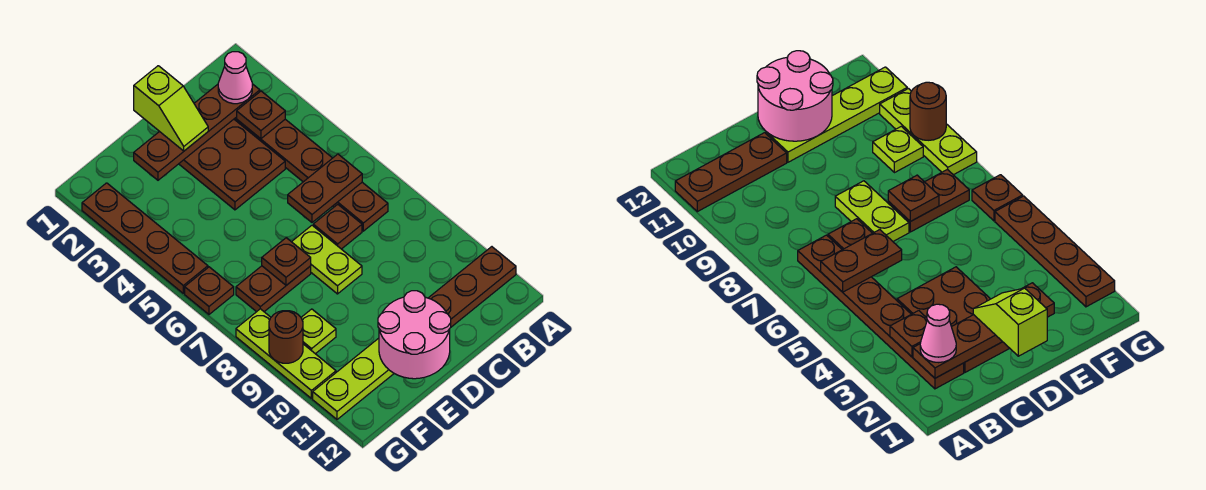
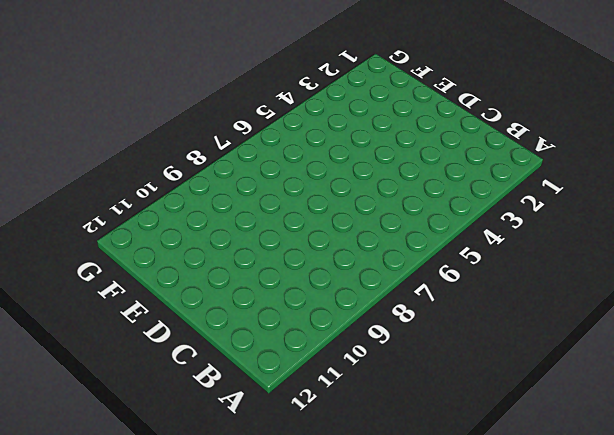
none -> brown 1x3 plate [429,247,516,327]
none -> brown 1x6 plate [234,117,388,231]
none -> brown 2x3 plate [179,119,285,210]

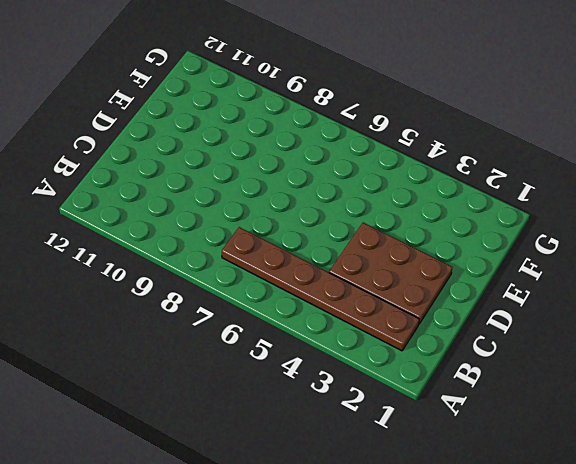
none -> brown 1x3 plate [429,247,516,327]
none -> brown 1x1 plate [313,204,362,249]
none -> lime 1x2 plate [292,225,362,294]

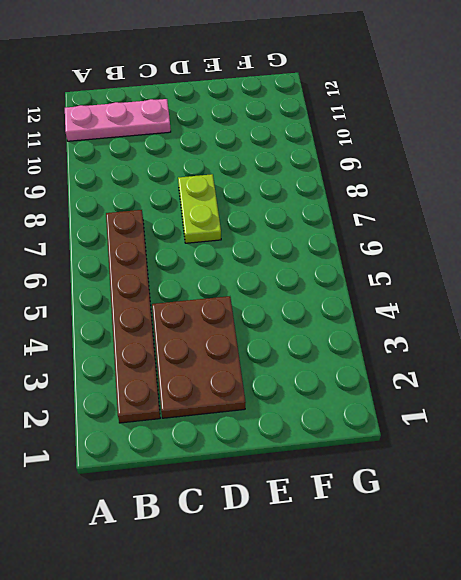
pink 1x3 plate [65,99,171,141] -> brown 1x3 plate [429,247,516,327]
none -> brown 1x1 plate [313,204,362,249]
none -> lime 1x4 plate [313,338,394,419]
none -> brown 1x2 plate [236,266,311,312]

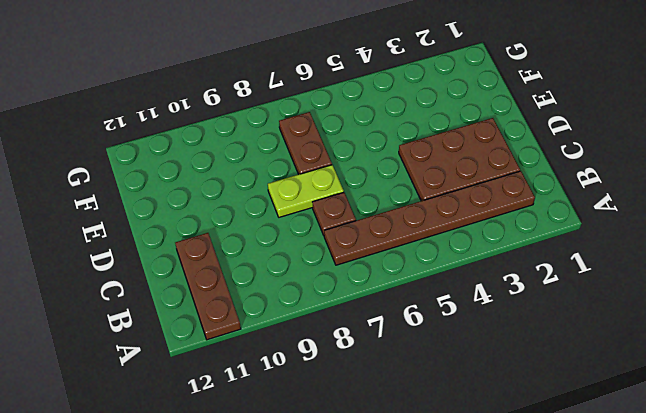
none -> lime 1x4 plate [313,338,394,419]
none -> lime 1x1 plate [301,309,336,354]
none -> brown 1x4 plate [82,183,208,293]

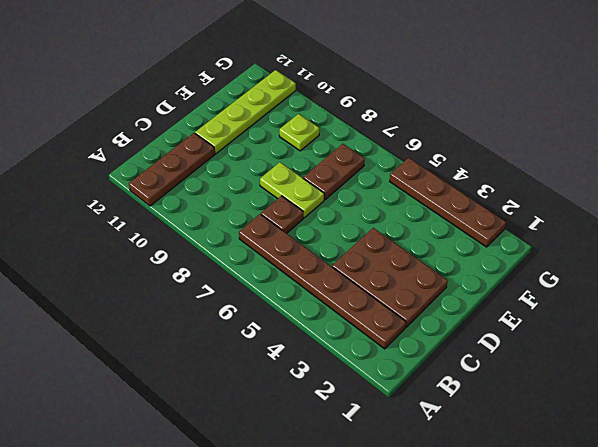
none -> brown 1x1 plate [185,267,234,314]
none -> lime 1x3 plate [236,309,336,399]
none -> brown 1x4 plate [134,84,260,180]

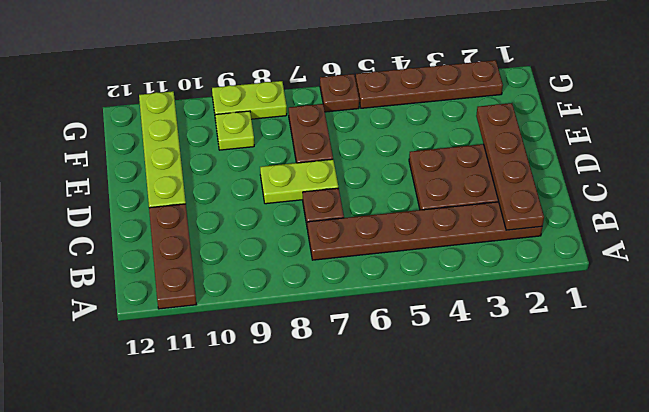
lime 1x2 plate [212,81,287,121] -> lime 1x3 plate [236,309,336,399]
none -> brown 1x1 plate [237,91,285,139]
none -> brown 1x2 plate [288,154,362,222]
none -> pink 2x2 round brick [378,291,451,379]

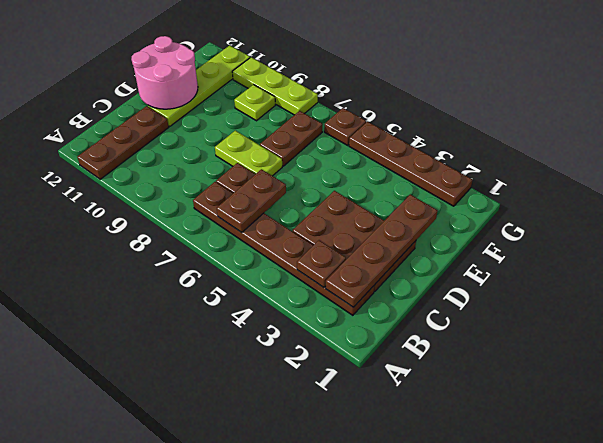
none -> brown 1x1 plate [262,238,311,285]
none -> brown 1x1 round brick [269,311,303,363]
none -> pink 1x1 cone [218,52,252,104]

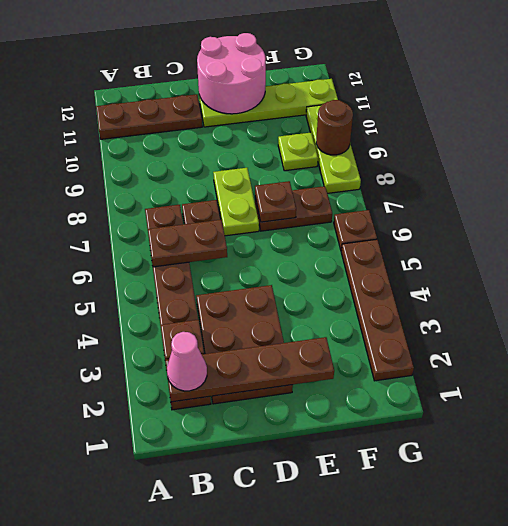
none -> lime 1x2 slope [134,66,208,151]

